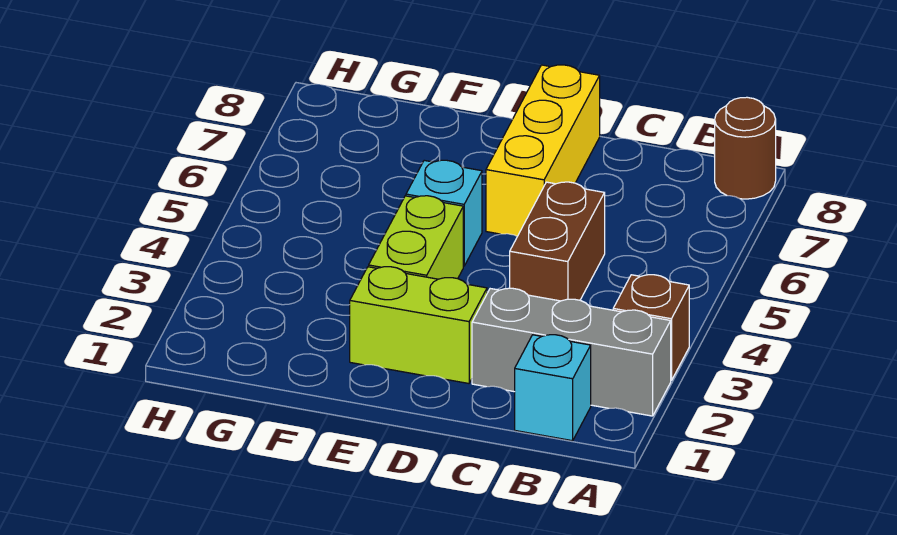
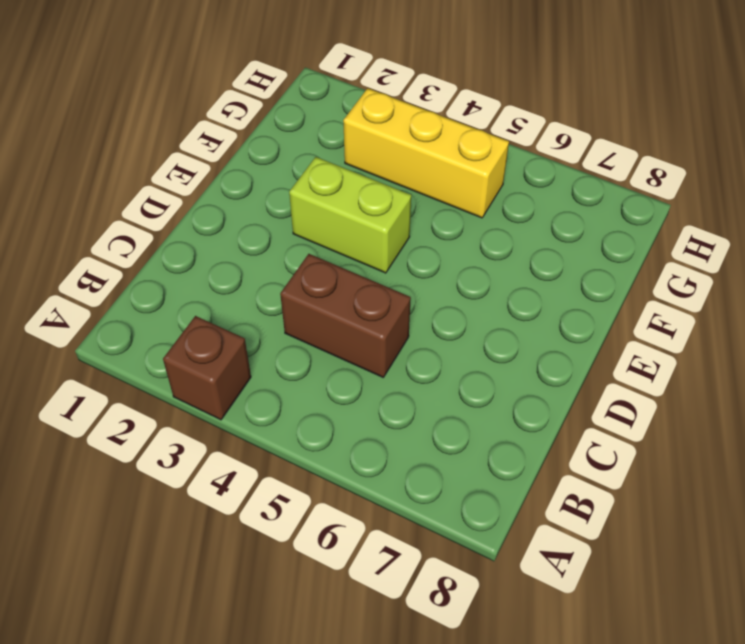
yellow 1x3 brick [343,88,509,218] -> yellow 1x3 brick moved to [486,65,600,236]
none -> grey 1x3 brick [472,288,671,416]
none -> brown 1x1 round brick [715,97,776,199]

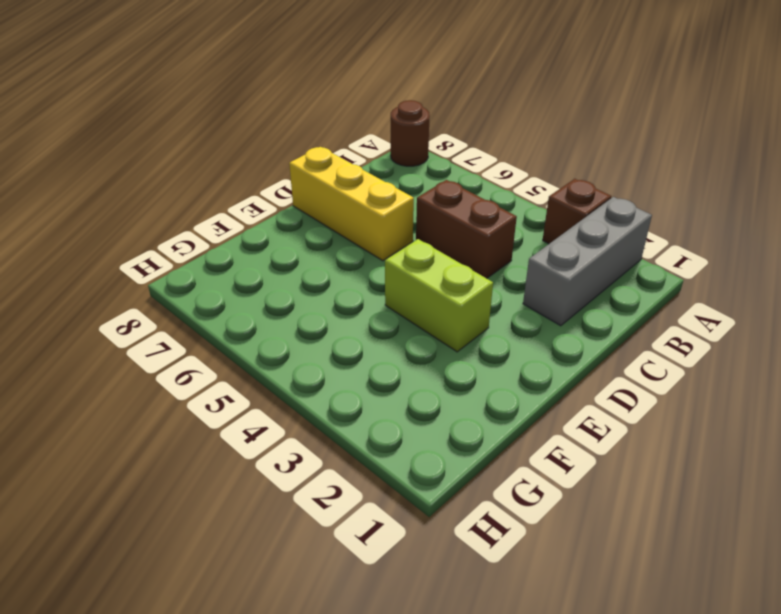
none -> cyan 1x1 brick [515,335,591,441]
none -> lime 1x2 brick [350,267,487,383]

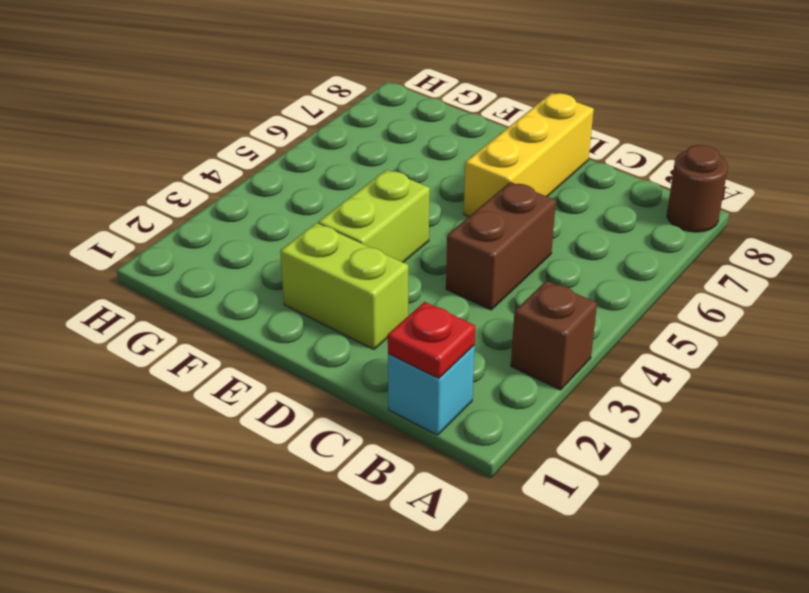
red 1x1 plate [388,302,475,378] -> none
none -> grey 1x3 brick [472,288,671,416]
none -> cyan 1x1 brick [406,160,482,266]

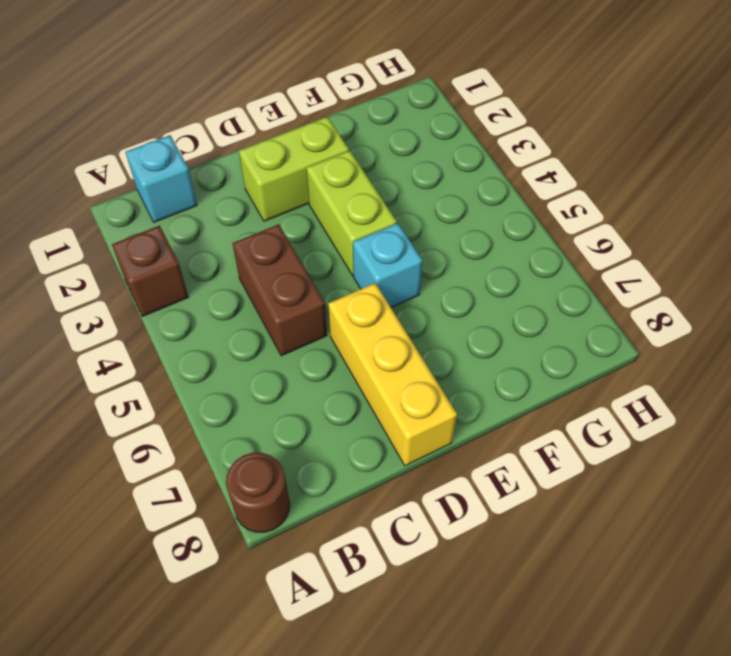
none -> grey 1x3 brick [472,288,671,416]

